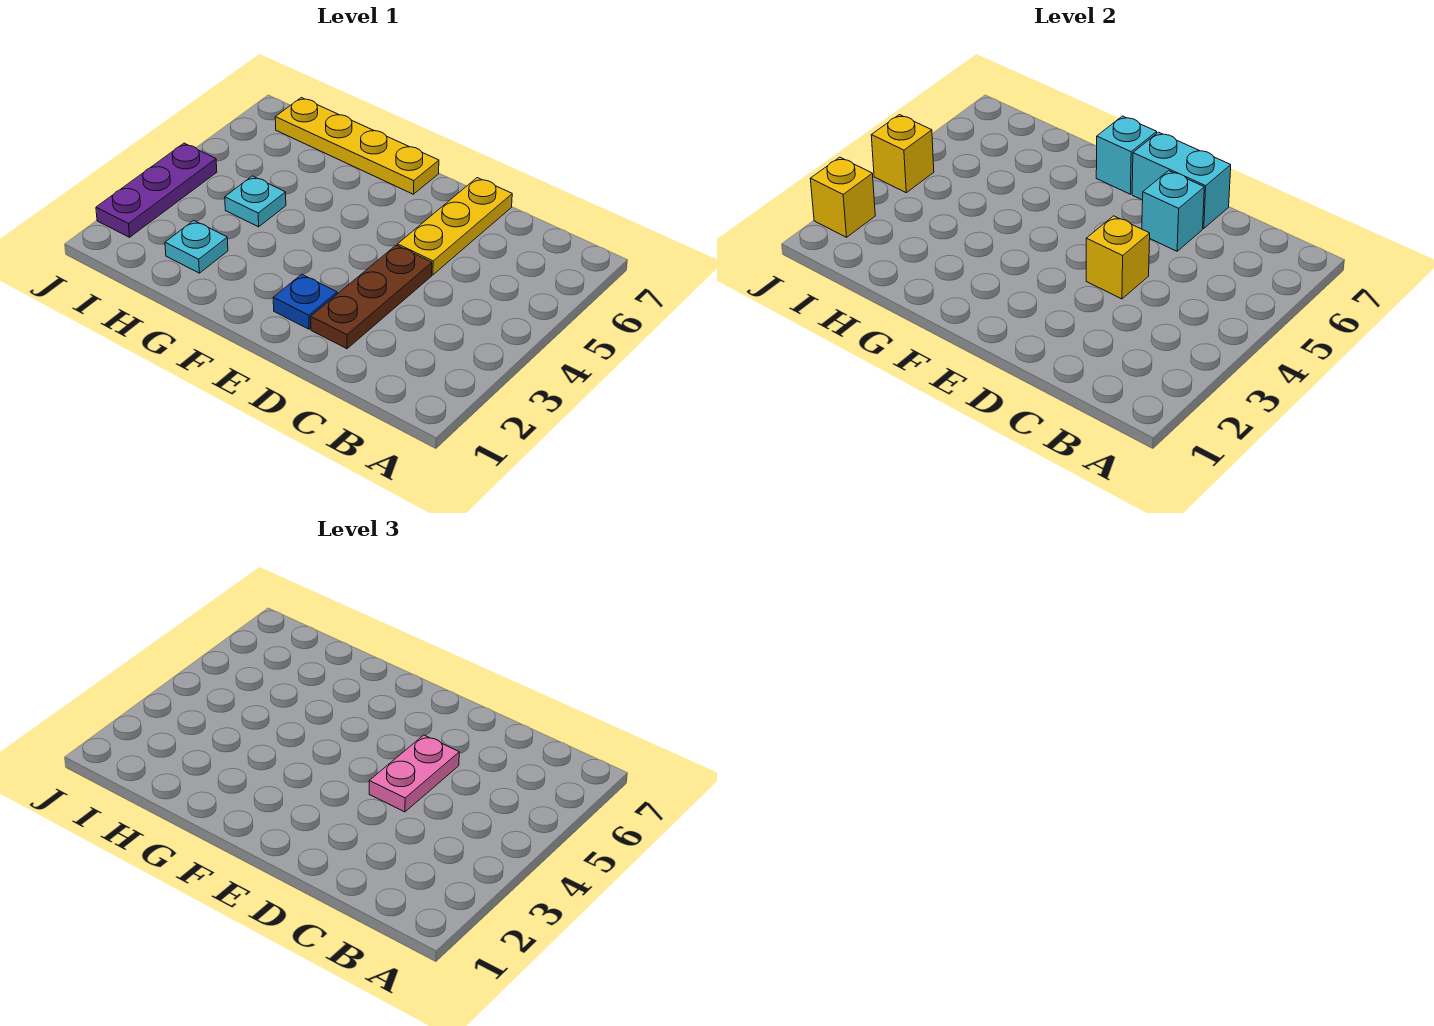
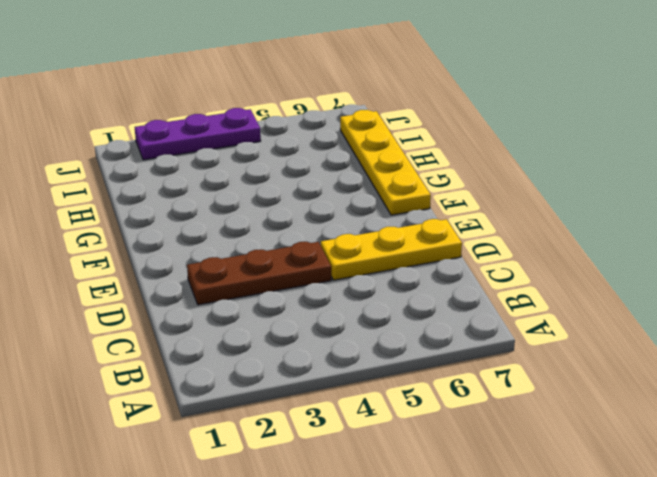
none -> blue 1x1 plate [273,274,337,329]
none -> cyan 1x1 plate [165,221,228,273]
none -> cyan 1x1 plate [225,176,286,227]

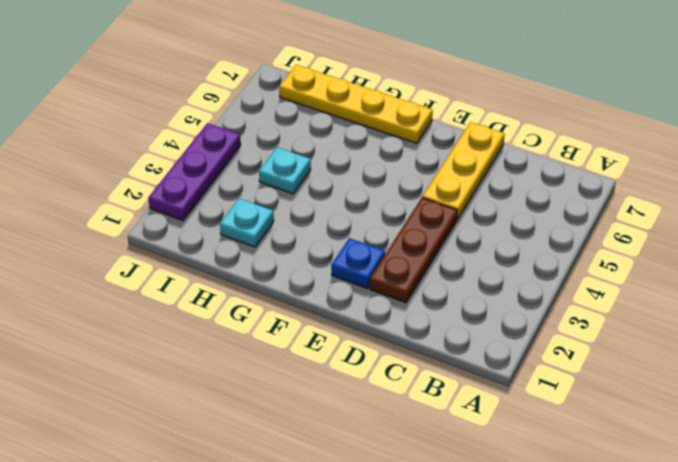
none -> yellow 1x1 brick [1086,216,1150,299]
none -> cyan 1x1 brick [1142,171,1204,251]
none -> cyan 1x2 brick [1132,132,1231,229]

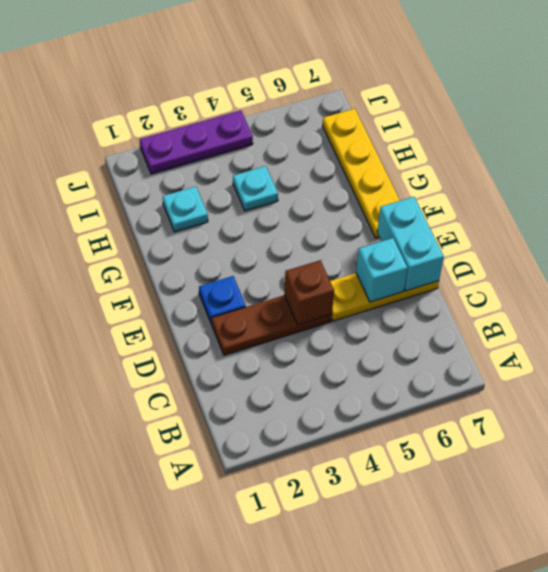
brown 1x1 brick [284,260,334,325] -> yellow 1x1 brick [1086,216,1150,299]
none -> cyan 1x1 brick [1096,116,1157,194]
none -> yellow 1x1 brick [810,157,875,237]
none -> yellow 1x1 brick [871,115,934,193]

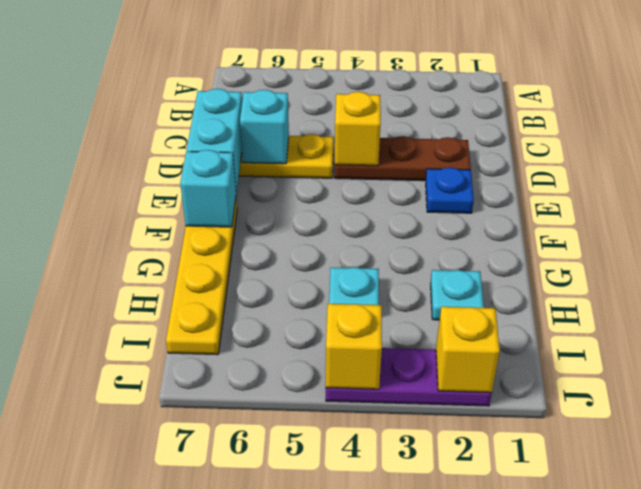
none -> pink 1x2 plate [369,735,459,812]

